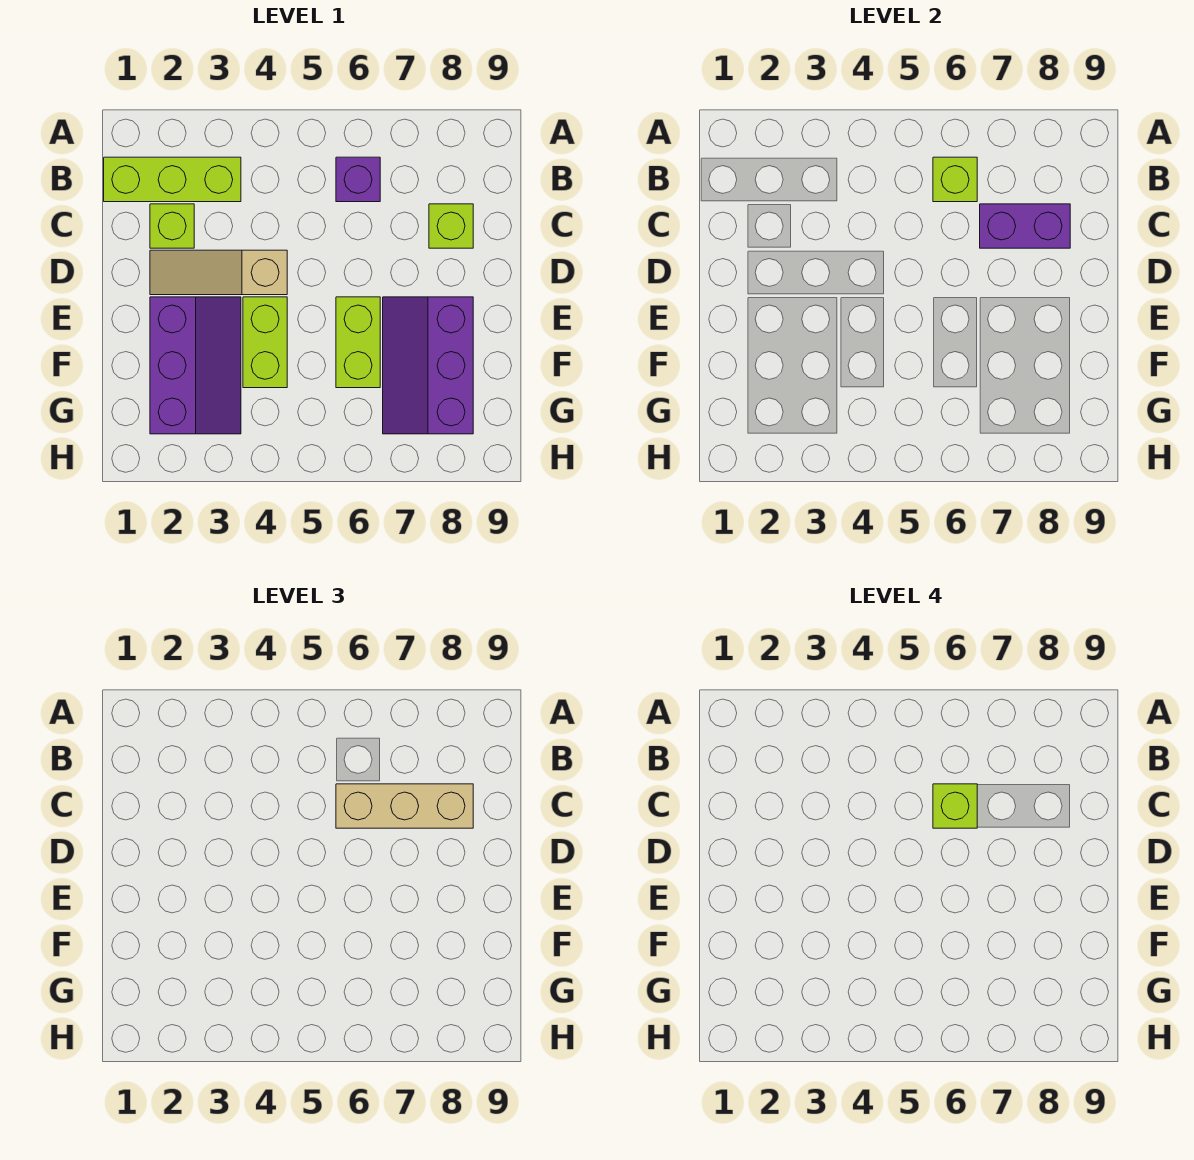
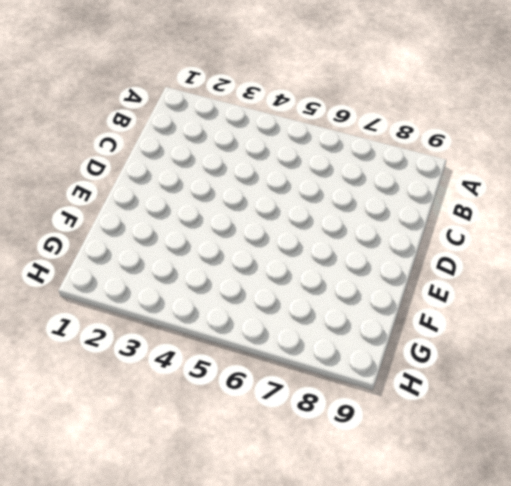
none -> lime 1x3 brick [104,157,241,202]
none -> purple 1x1 brick [336,157,380,202]
none -> lime 1x1 brick [150,204,194,248]

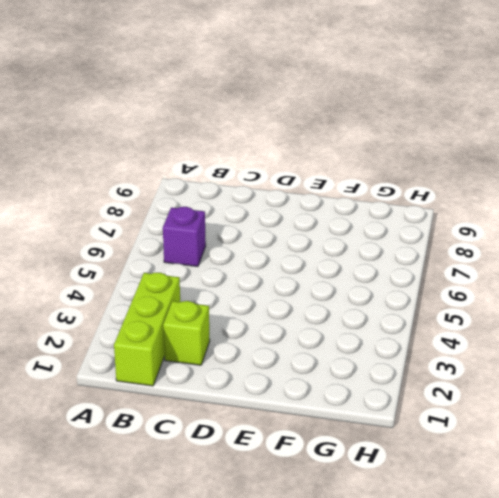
none -> lime 1x1 brick [429,204,473,248]
none -> tan 1x3 slope [150,250,287,295]
none -> purple 2x3 slope [150,297,241,434]

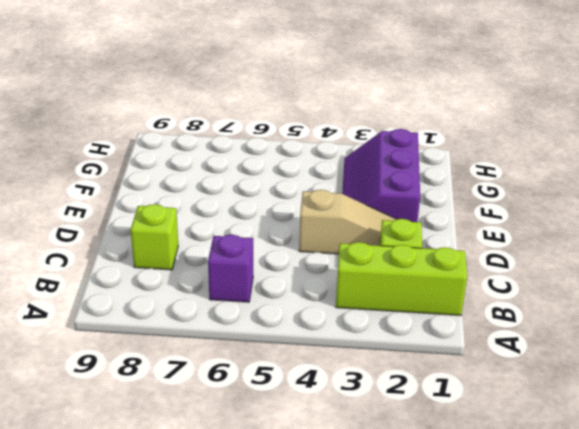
none -> lime 1x2 brick [243,297,287,388]
none -> lime 1x2 brick [336,297,380,388]
none -> purple 2x3 slope [383,297,473,434]

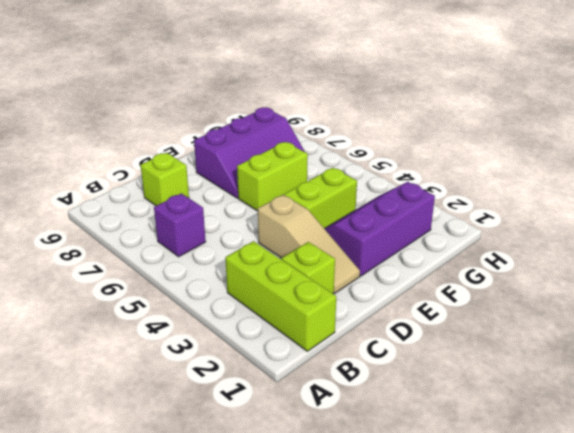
none -> lime 1x1 brick [933,157,977,202]
none -> purple 1x2 brick [980,204,1070,248]
none -> tan 1x3 brick [336,784,473,828]

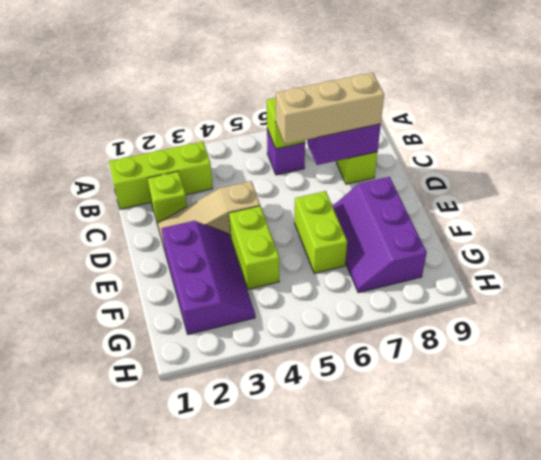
none -> lime 1x1 brick [933,784,977,828]

